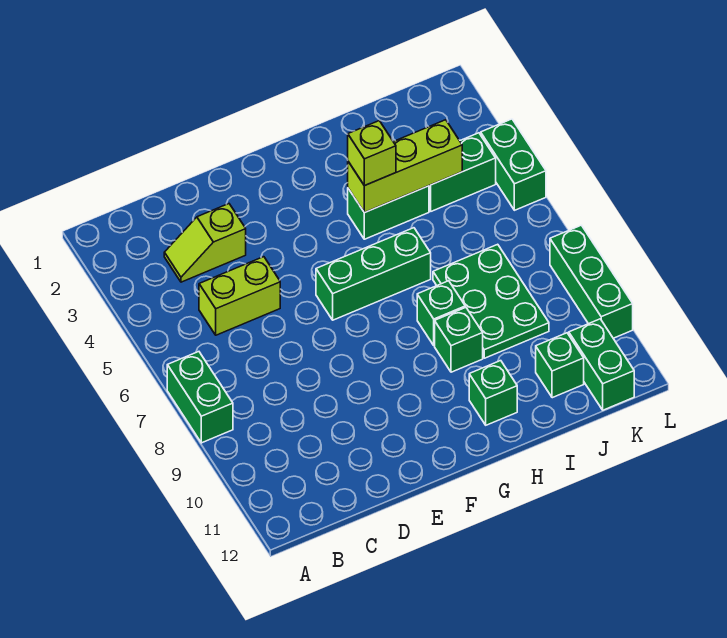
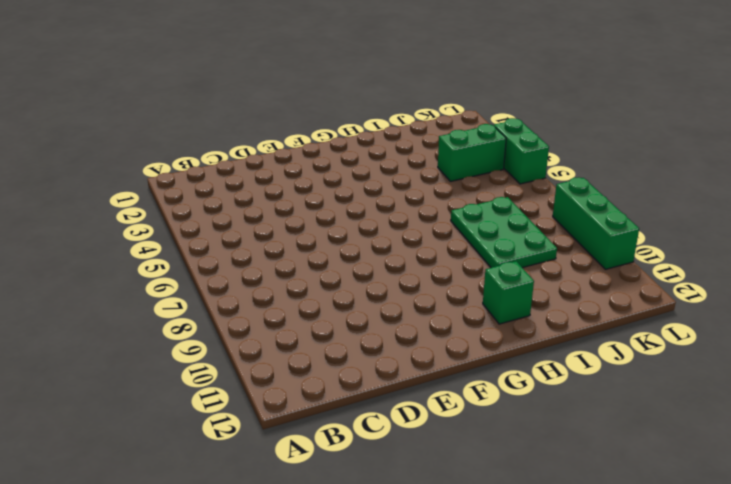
none -> green 1x2 brick [167,352,233,443]
none -> lime 1x2 slope [164,204,246,282]
none -> lime 1x2 brick [199,257,280,335]

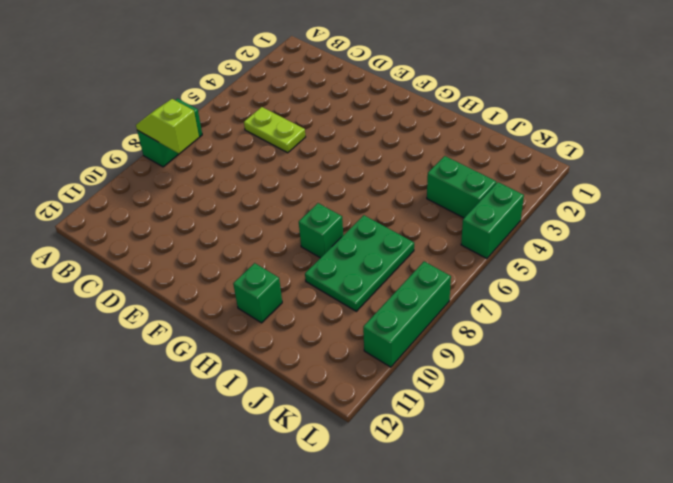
lime 1x2 slope [136,99,199,154] -> lime 1x2 slope moved to [164,204,246,282]
lime 1x2 plate [244,107,306,153] -> lime 1x2 brick [199,257,280,335]
none -> green 1x3 brick [316,228,431,320]
none -> green 1x2 brick [348,186,429,239]
none -> green 1x1 brick [435,307,483,372]

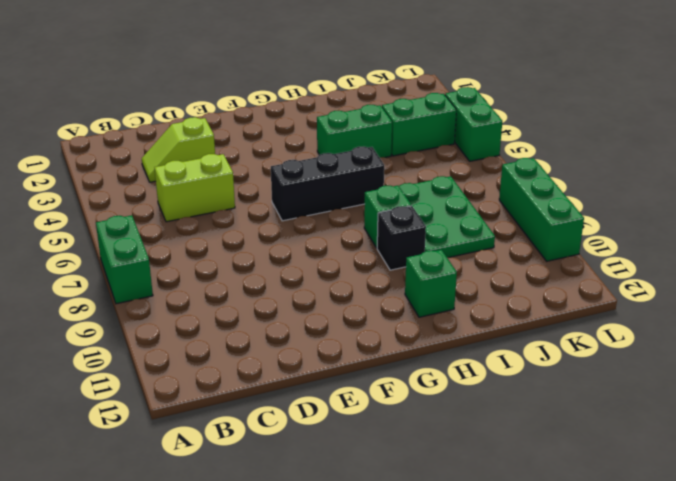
black 1x3 brick [271,147,384,221] -> green 1x3 brick [316,228,431,320]
black 1x1 brick [377,206,426,270] -> green 1x1 brick [435,307,483,372]
none -> green 1x1 brick [536,333,584,398]
none -> green 1x2 brick [569,319,634,410]
none -> lime 1x3 brick [348,120,462,213]

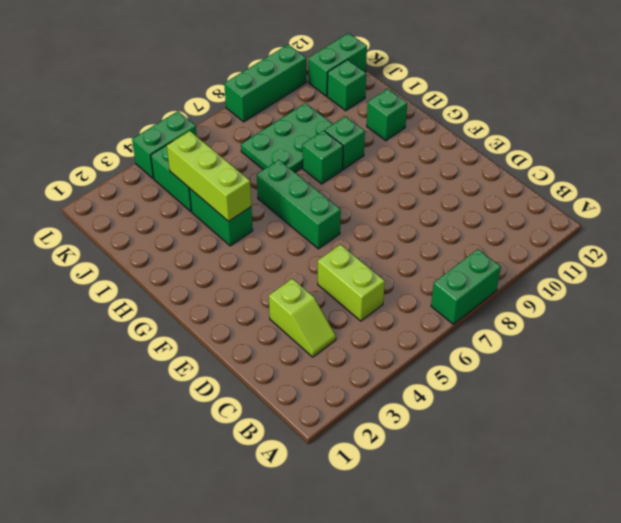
none -> lime 1x1 brick [348,121,396,186]

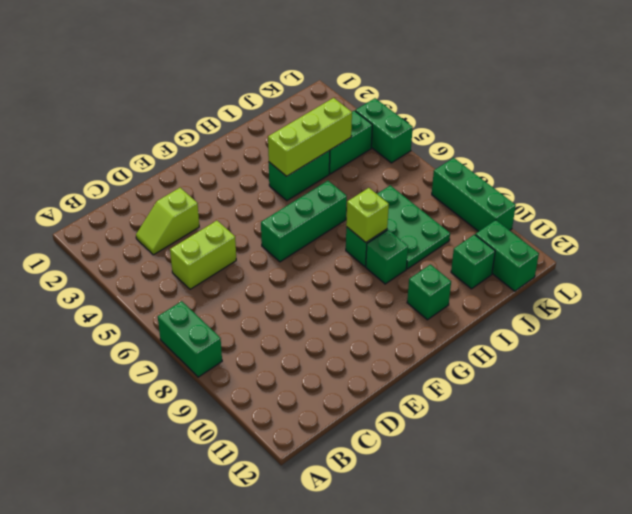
lime 1x1 brick [346,188,389,242] -> lime 1x1 brick moved to [348,121,396,186]

